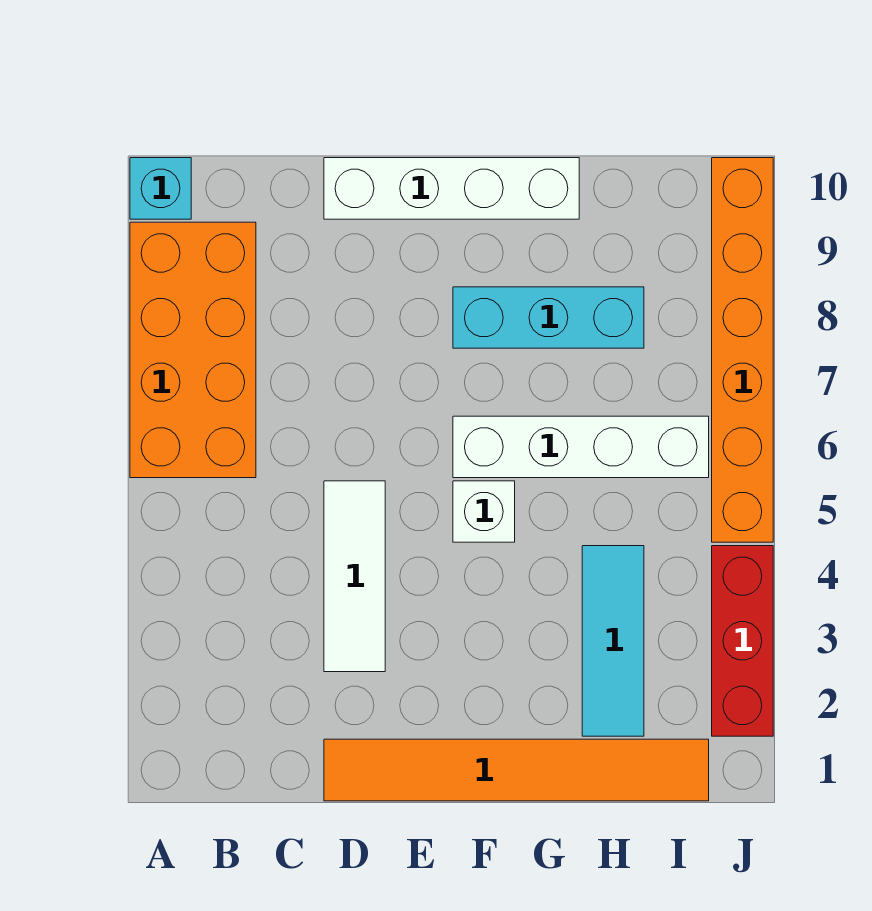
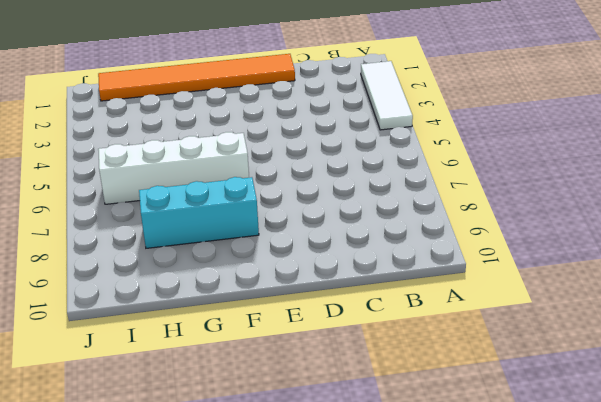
white 1x3 tile [361,61,413,130] -> white 1x3 tile moved to [324,481,385,672]
none -> orange 2x4 brick [130,222,256,478]
none -> cyan 1x1 brick [130,158,191,219]

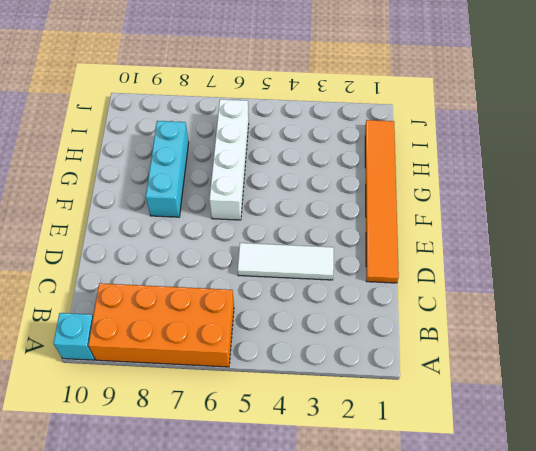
none -> white 1x4 brick [324,158,579,219]
none -> white 1x1 brick [453,481,515,542]

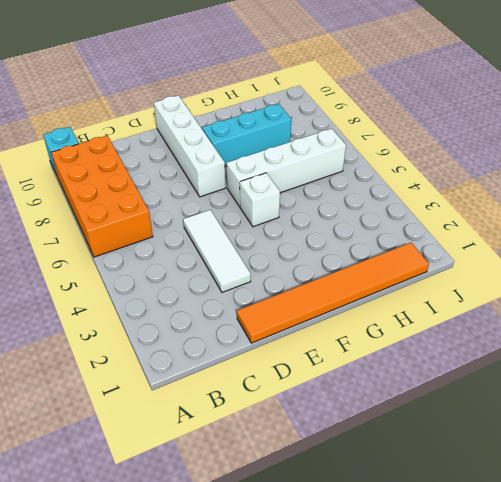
white 1x4 brick [154,95,226,197] -> white 1x4 brick turned to [324,158,579,219]
none -> cyan 1x3 tile [582,546,644,736]
none -> red 1x3 brick [712,546,773,736]

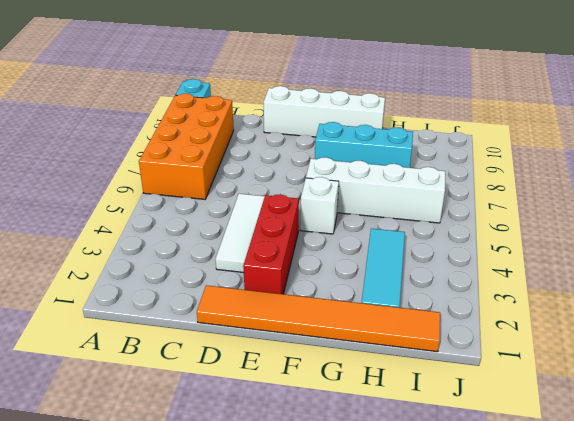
red 1x3 brick [243,194,299,294] -> red 1x3 brick moved to [712,546,773,736]
none -> orange 1x6 brick [712,158,773,542]

